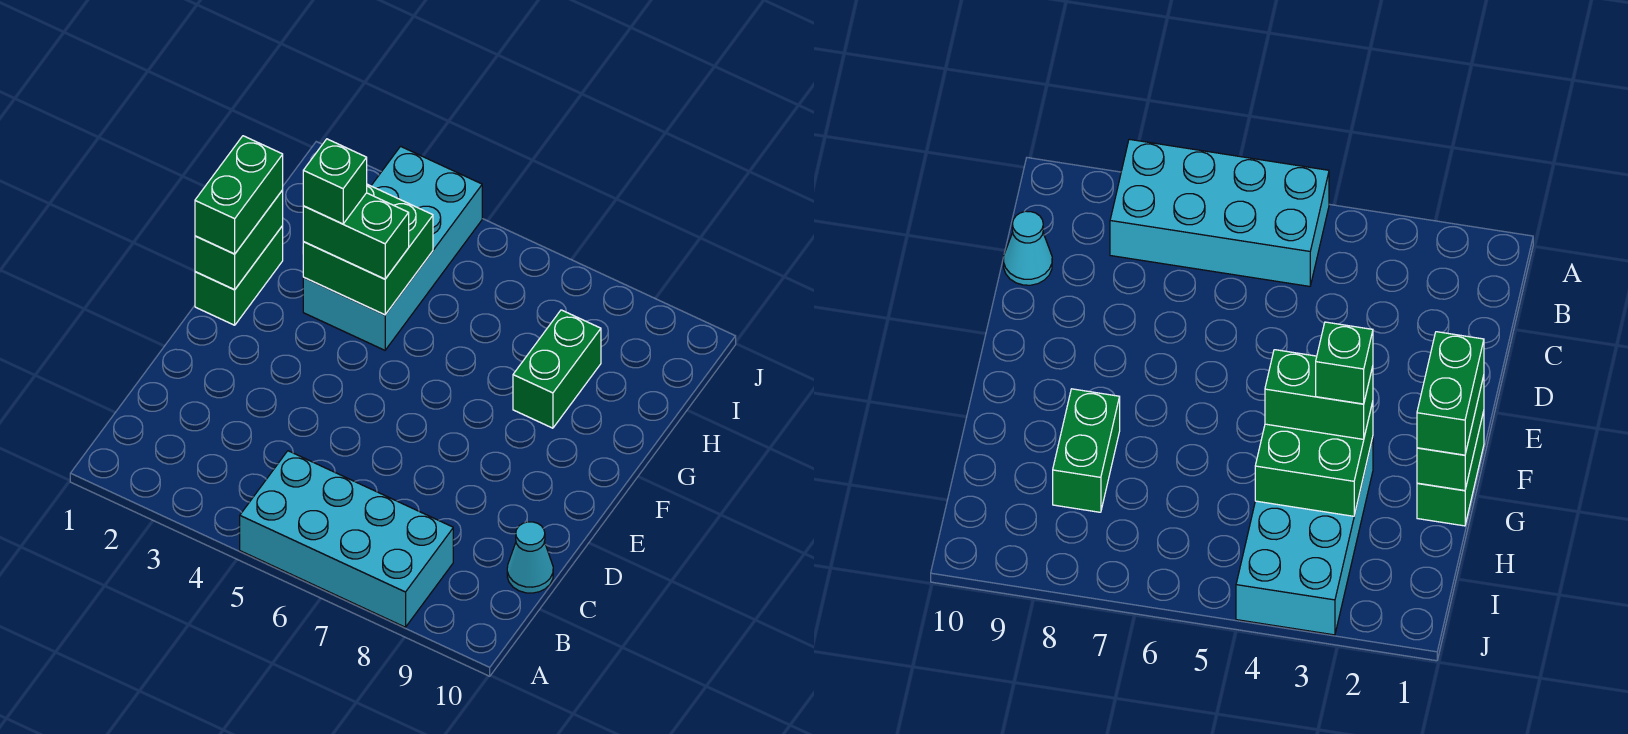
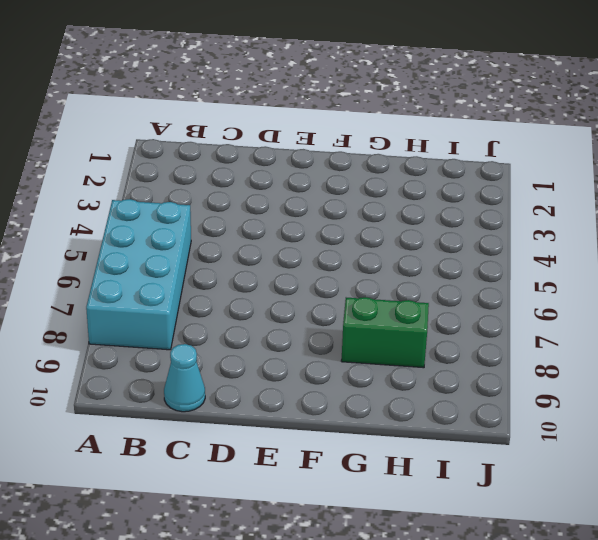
none -> green 1x2 brick [195,226,283,325]
none -> cyan 2x4 brick [303,146,482,350]

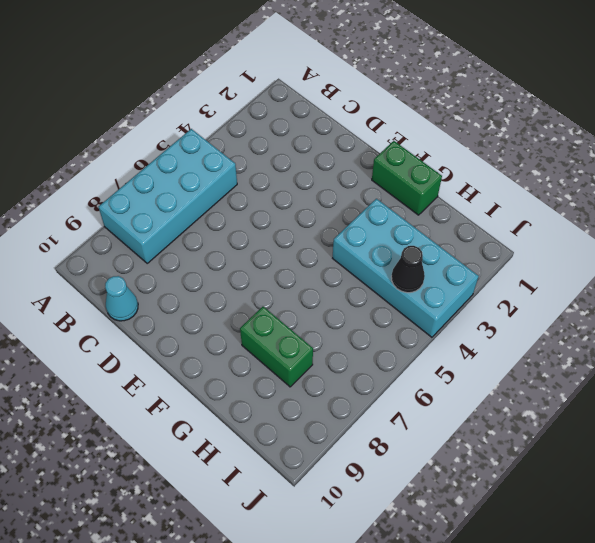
black 1x1 cone [391,246,425,293] -> none
none -> green 1x2 brick [195,190,283,290]
none -> green 2x2 brick [303,184,433,315]

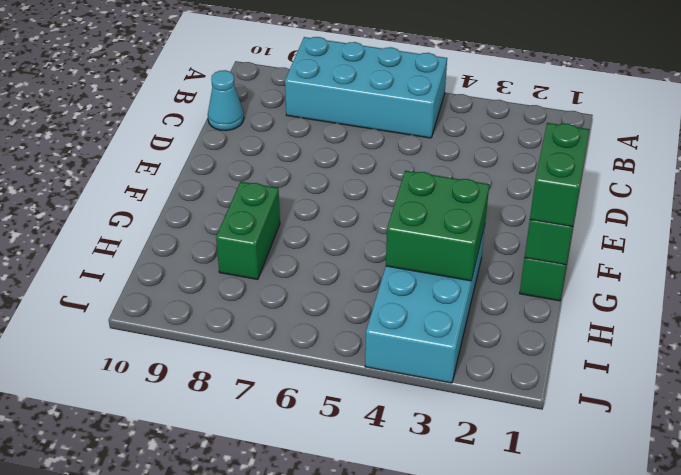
none -> green 1x2 brick [303,193,409,279]
none -> green 1x1 brick [303,139,367,224]

